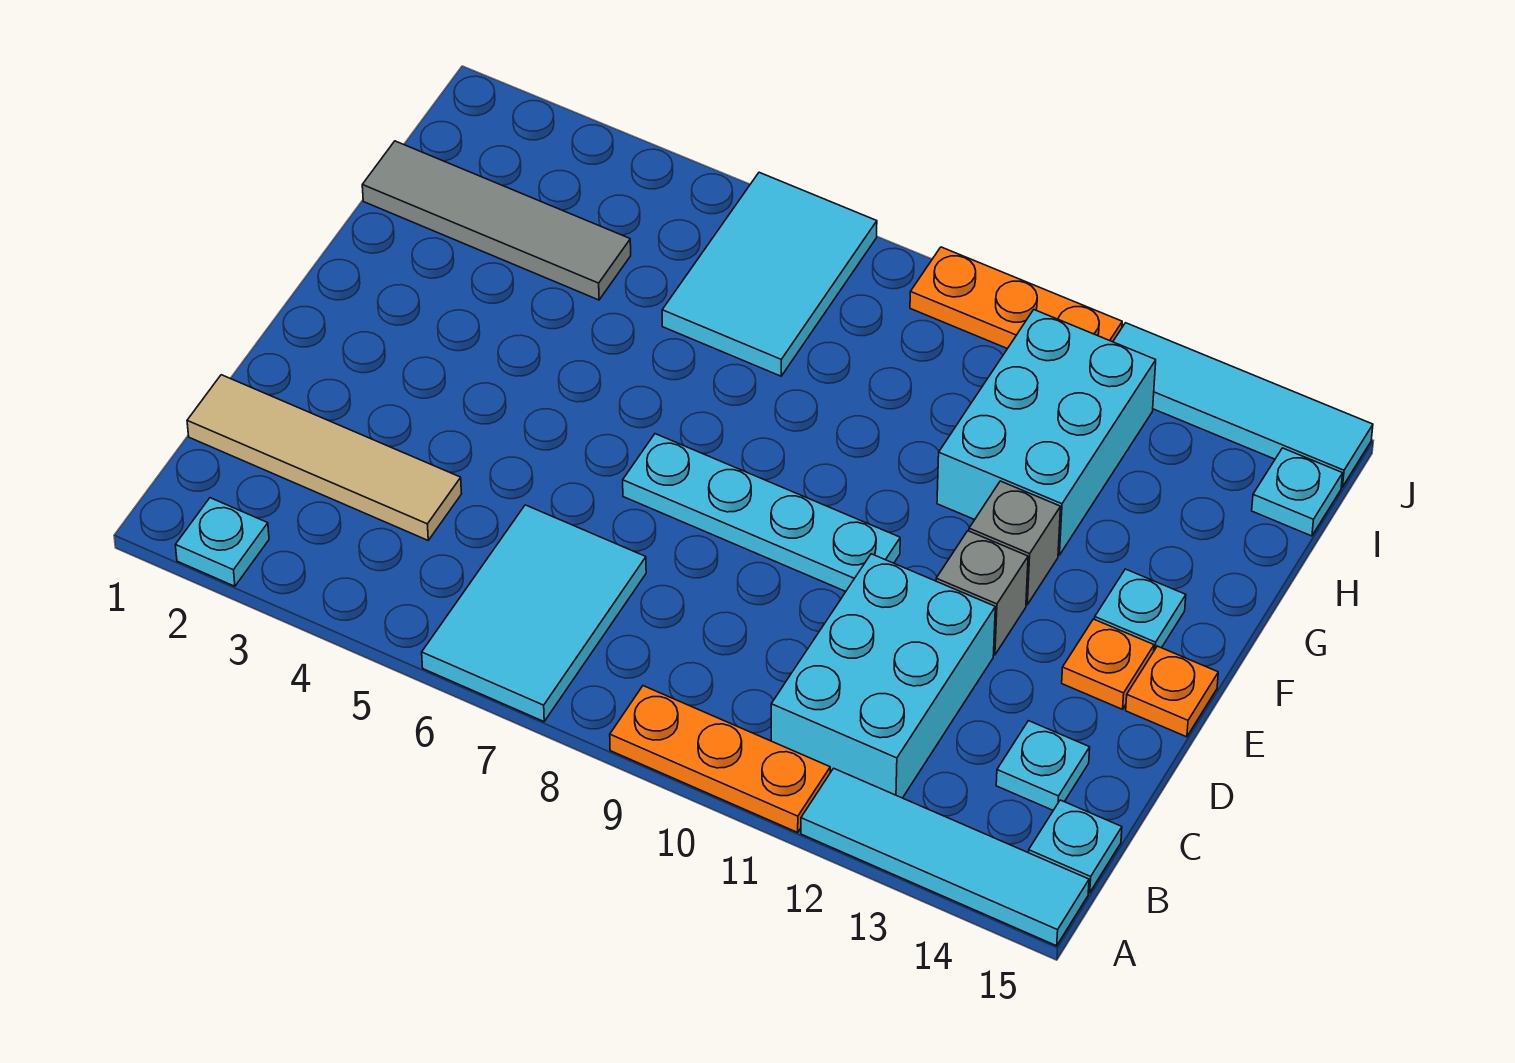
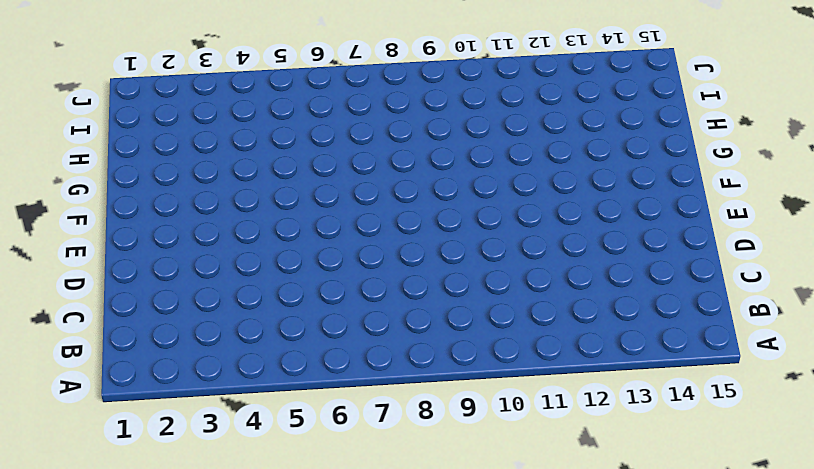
none -> cyan 1x1 plate [175,498,269,586]
none -> cyan 2x3 tile [422,505,646,721]
none -> orange 1x3 plate [610,686,830,832]

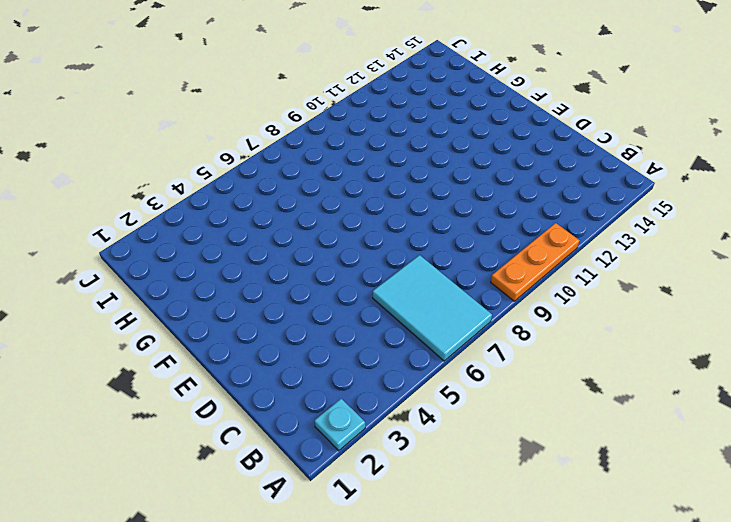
none -> cyan 1x4 tile [801,768,1089,946]
none -> cyan 2x3 brick [771,554,995,798]
none -> cyan 1x1 plate [1029,800,1122,893]

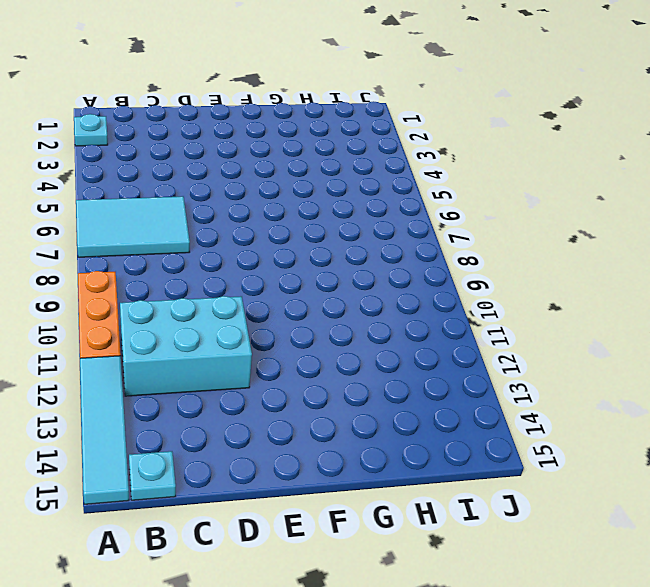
none -> tan 1x4 tile [187,375,462,540]
none -> cyan 1x1 plate [996,721,1090,810]
none -> cyan 1x4 plate [623,434,900,591]

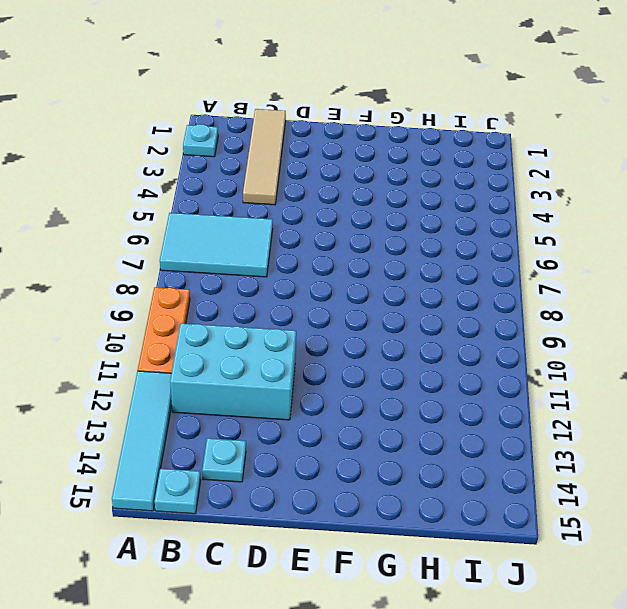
none -> cyan 1x4 plate [623,434,900,591]
none -> grey 1x1 brick [936,531,1028,655]
none -> orange 1x1 plate [1062,619,1154,709]

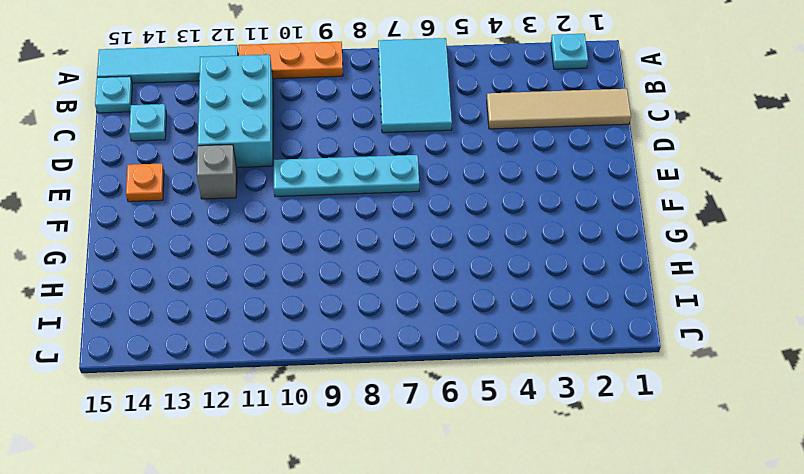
none -> orange 1x1 plate [1126,646,1218,737]
none -> grey 1x1 brick [969,481,1060,605]
none -> cyan 1x1 plate [1095,569,1186,650]

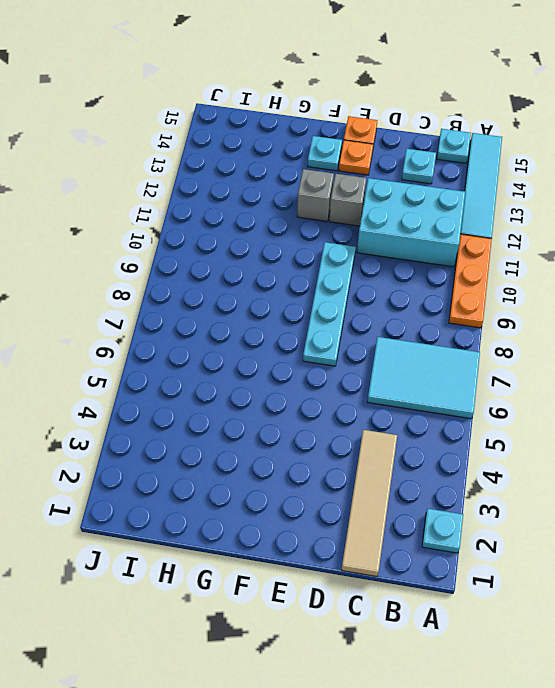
none -> cyan 2x3 brick [937,310,1156,555]
none -> grey 1x4 tile [362,141,631,300]
none -> cyan 2x3 tile [662,172,877,376]

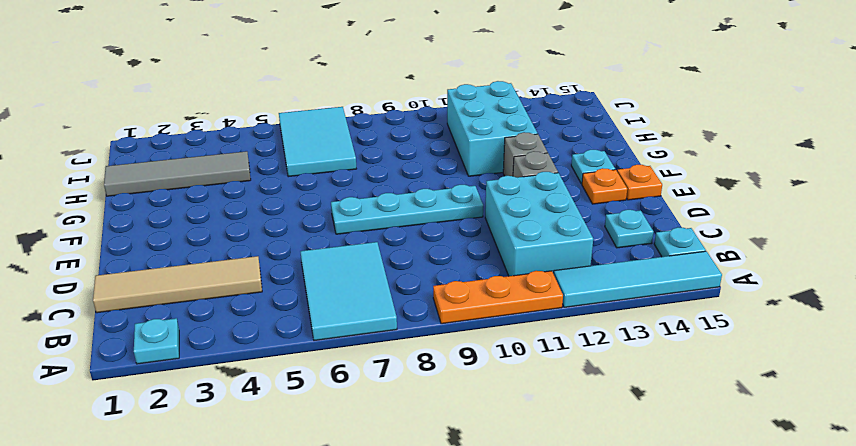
none -> cyan 1x1 plate [1252,448,1343,536]
none -> orange 1x3 plate [910,247,1122,349]
none -> cyan 1x4 tile [1113,323,1373,487]

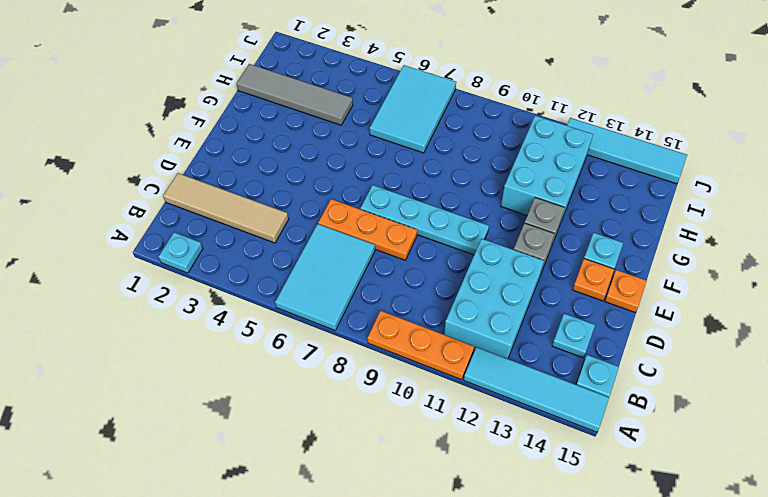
orange 1x3 plate [318,199,417,260] -> orange 1x3 plate moved to [910,247,1122,349]
none -> cyan 1x1 plate [1252,448,1343,536]

